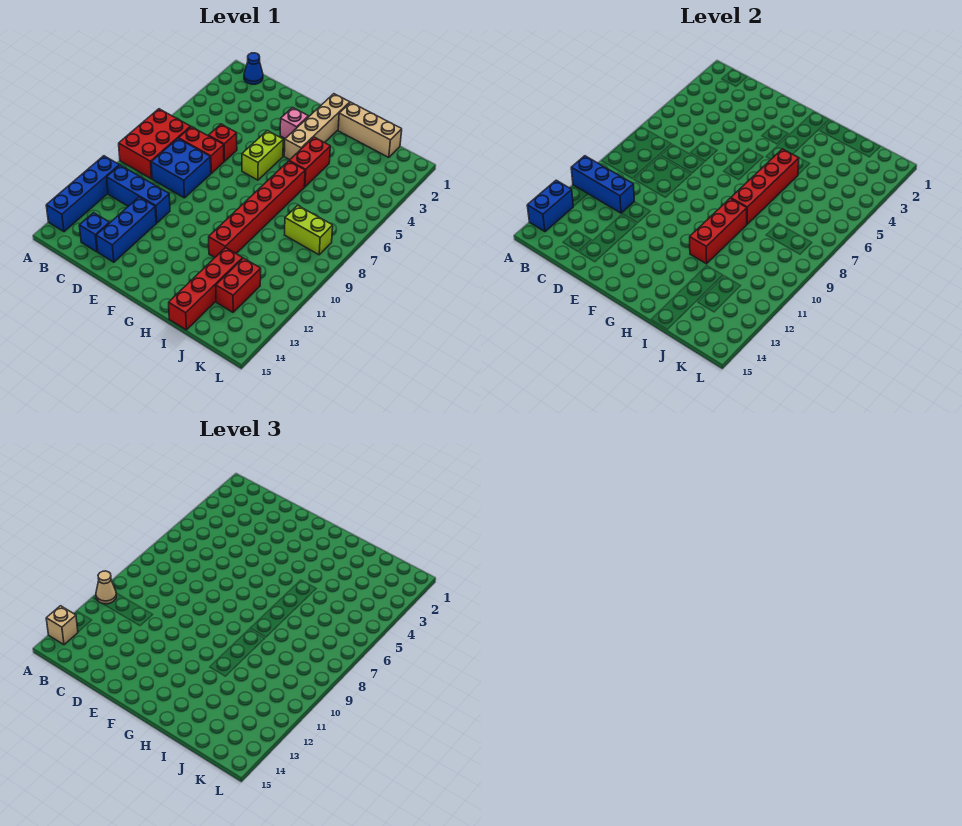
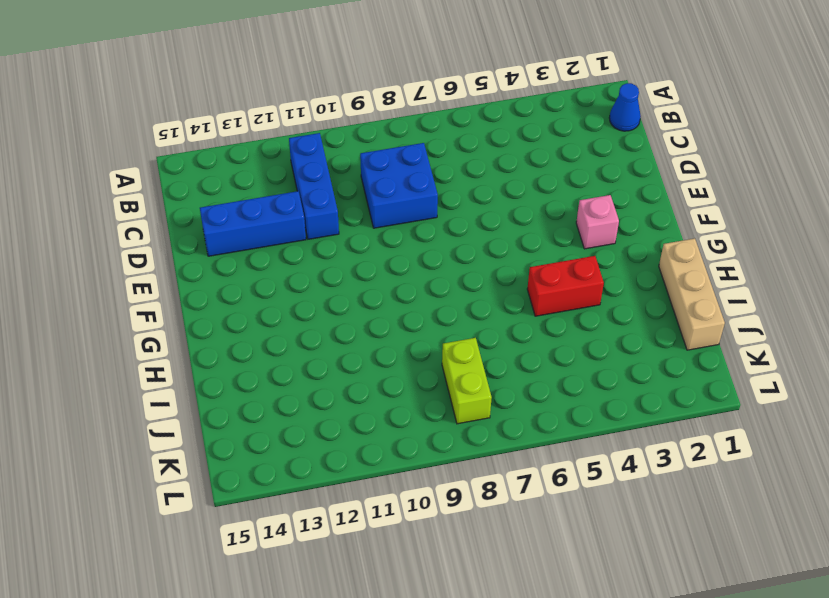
none -> red 2x3 brick [119,109,191,179]
none -> blue 1x4 brick [46,156,119,232]
none -> red 1x2 brick [179,127,224,173]

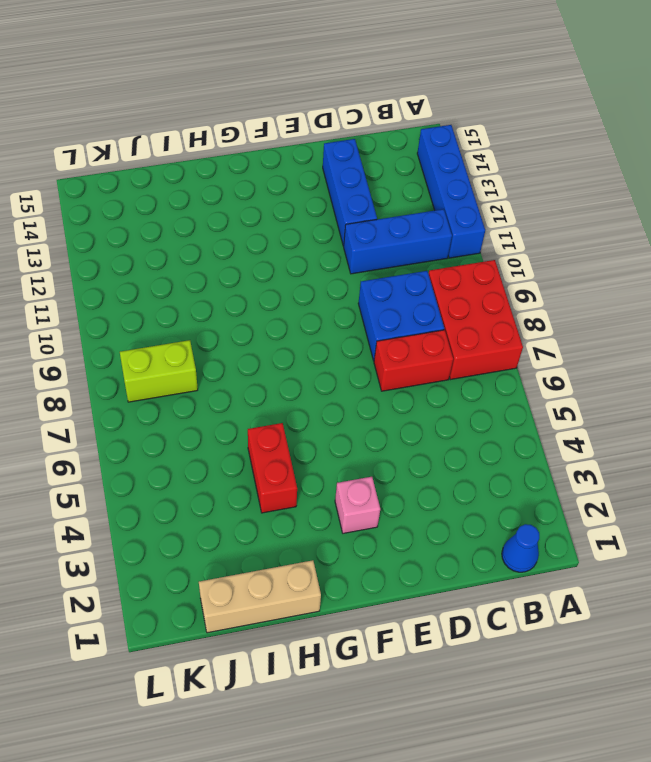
none -> blue 1x1 brick [79,213,109,252]
none -> red 1x1 brick [208,124,237,161]
none -> lime 1x2 brick [242,131,283,180]

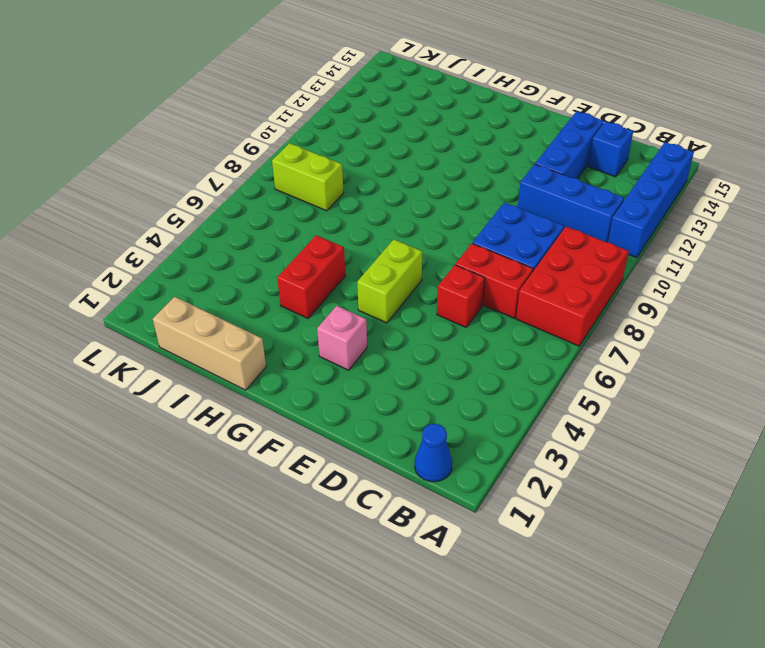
none -> tan 1x4 brick [284,94,350,160]
none -> red 1x6 brick [209,161,305,257]
none -> red 1x4 brick [169,248,243,330]

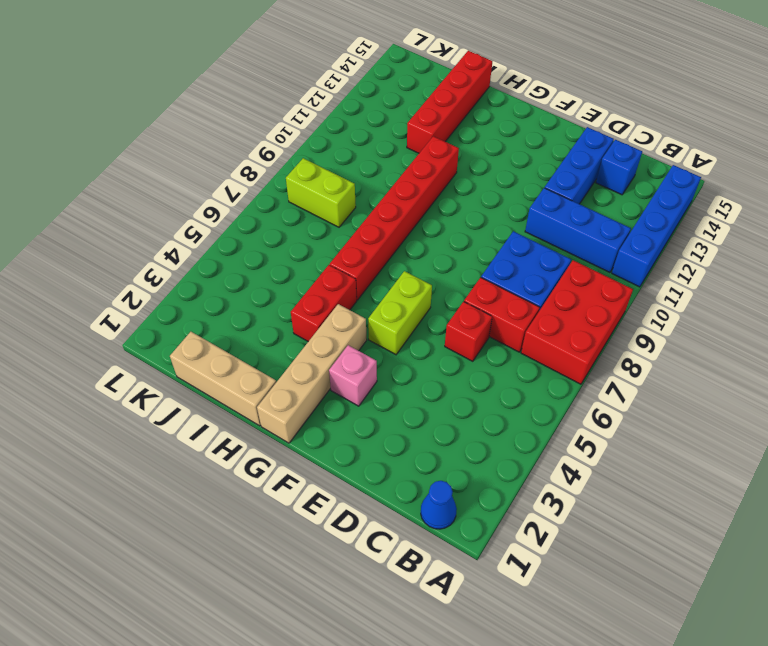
none -> red 1x2 brick [216,258,261,312]
none -> blue 1x3 brick [571,156,634,213]
none -> blue 1x2 brick [527,180,573,232]

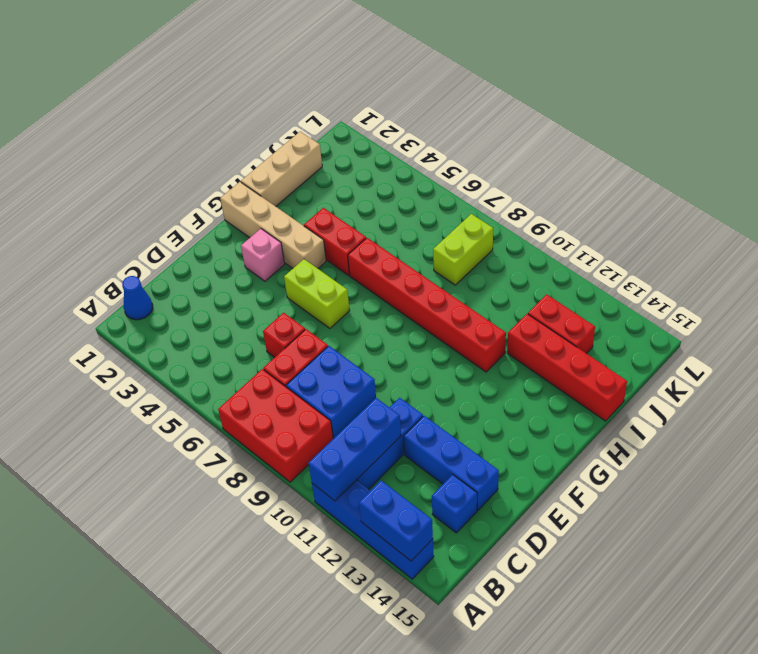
none -> red 1x4 brick [731,149,799,224]
none -> red 1x3 brick [690,198,747,264]
none -> tan 1x1 cone [96,571,116,604]

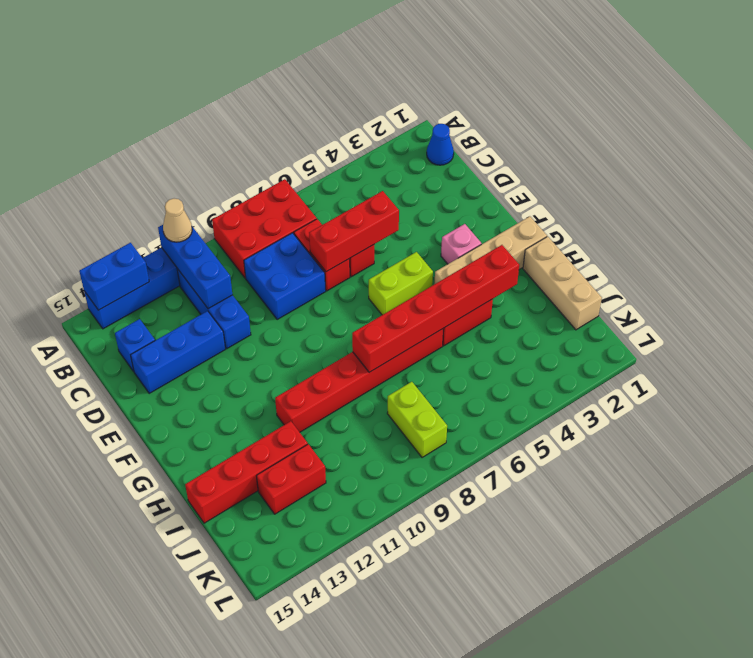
red 1x3 brick [309,191,399,272] -> red 1x3 brick moved to [690,198,747,264]
red 1x6 brick [352,245,519,372] -> red 1x4 brick [731,149,799,224]
none -> tan 1x1 brick [46,606,78,645]

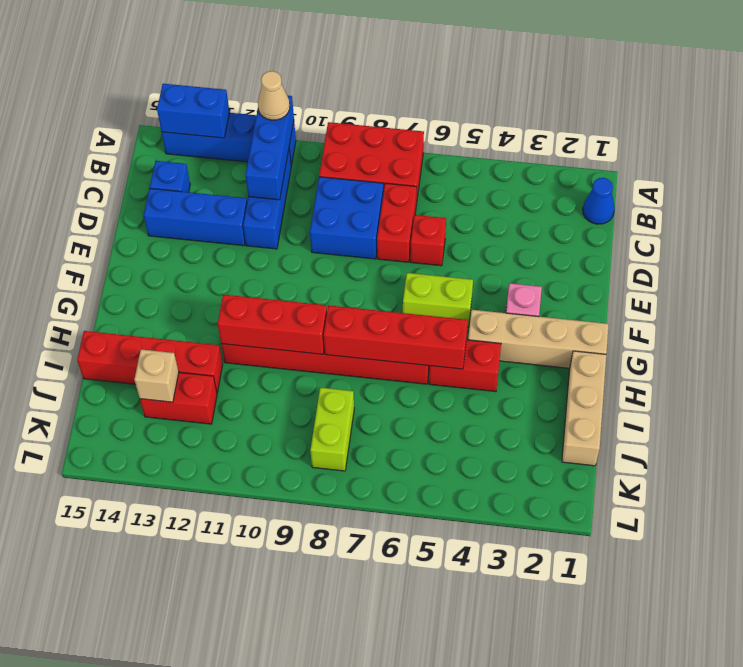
tan 1x1 brick [134,349,179,402] -> tan 1x1 brick moved to [46,606,78,645]

